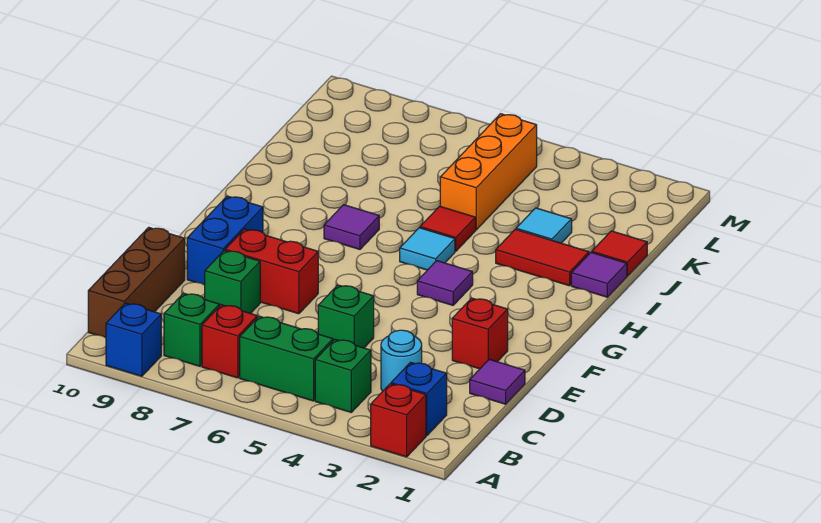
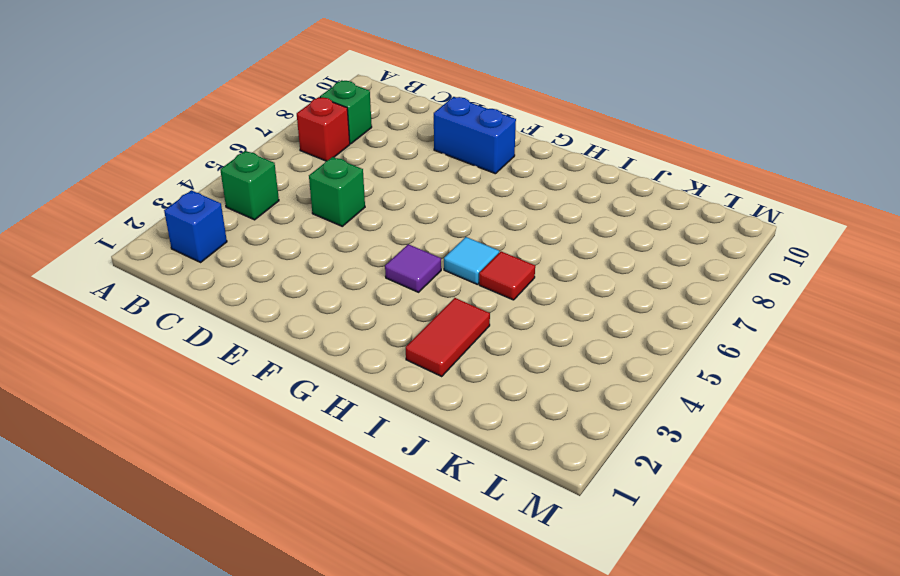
none -> red 1x1 brick [371,384,426,457]
none -> blue 1x1 brick [106,303,161,376]
none -> green 1x2 brick [240,316,333,401]

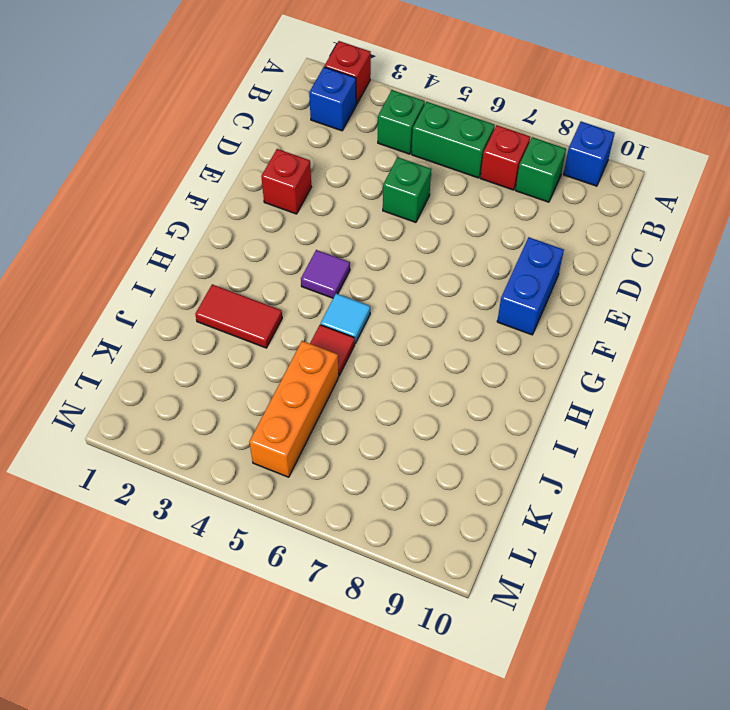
none -> brown 1x3 brick [88,227,185,338]
none -> cyan 1x1 round brick [381,330,422,391]
none -> purple 1x1 tile [470,359,525,404]

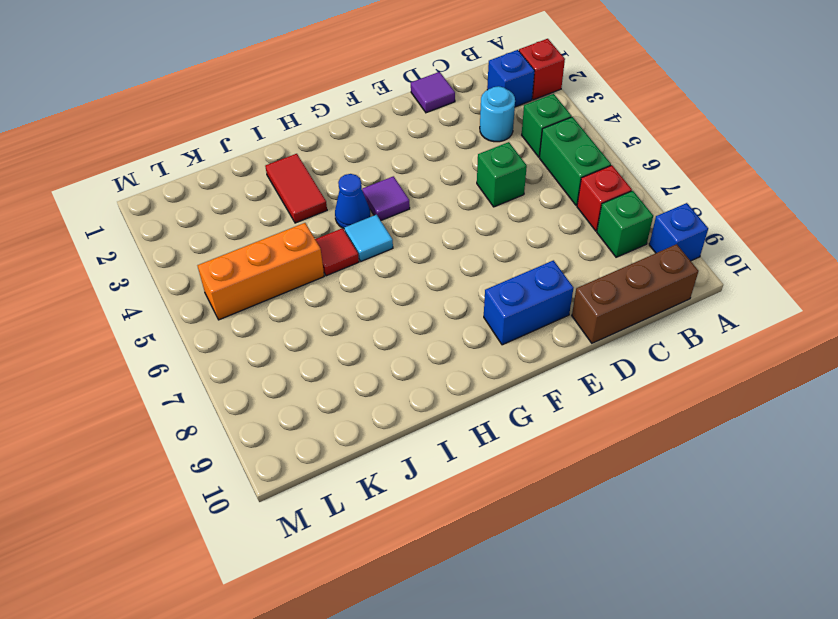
blue 1x1 cone [335,174,370,229] -> none
none -> green 1x1 brick [205,250,260,314]
none -> red 1x1 brick [452,298,508,369]
none -> red 1x2 brick [225,229,318,314]

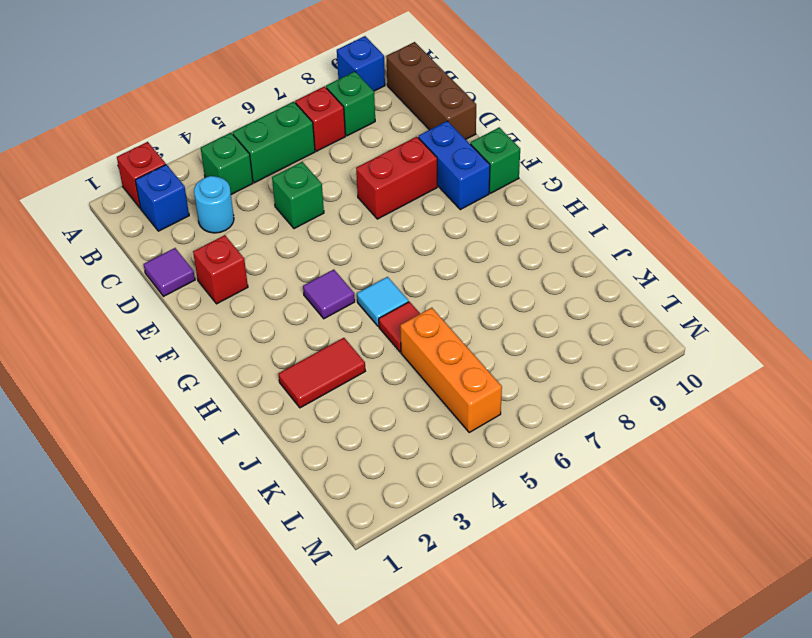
green 1x1 brick [470,127,520,193] -> green 1x1 brick moved to [205,250,260,314]
none -> purple 1x1 tile [324,205,379,249]
none -> purple 1x1 tile [571,252,627,297]
none -> red 1x1 tile [592,231,647,276]

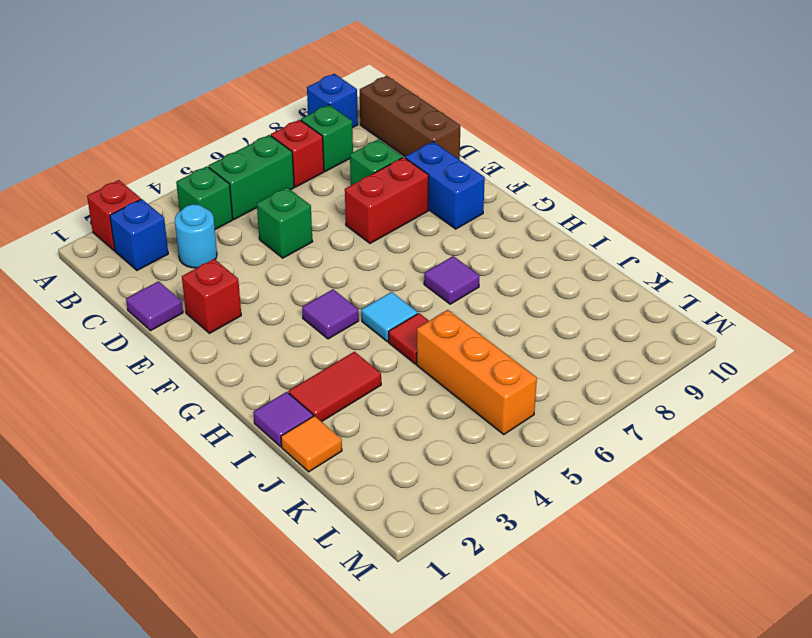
orange 1x1 tile [281,416,342,472] -> red 1x1 tile [592,231,647,276]
none -> cyan 1x1 tile [516,208,572,243]

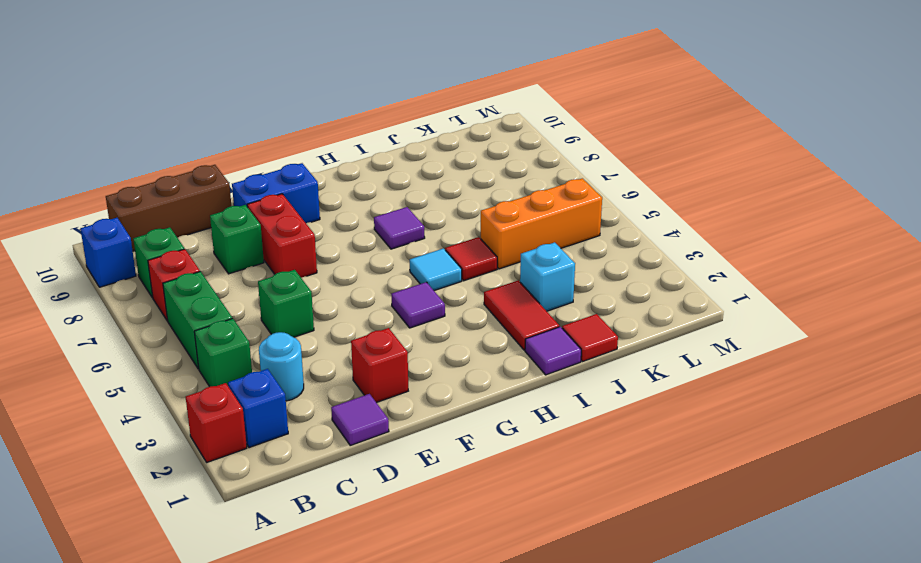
cyan 1x1 brick [520,242,575,311] -> cyan 1x1 tile [516,208,572,243]

